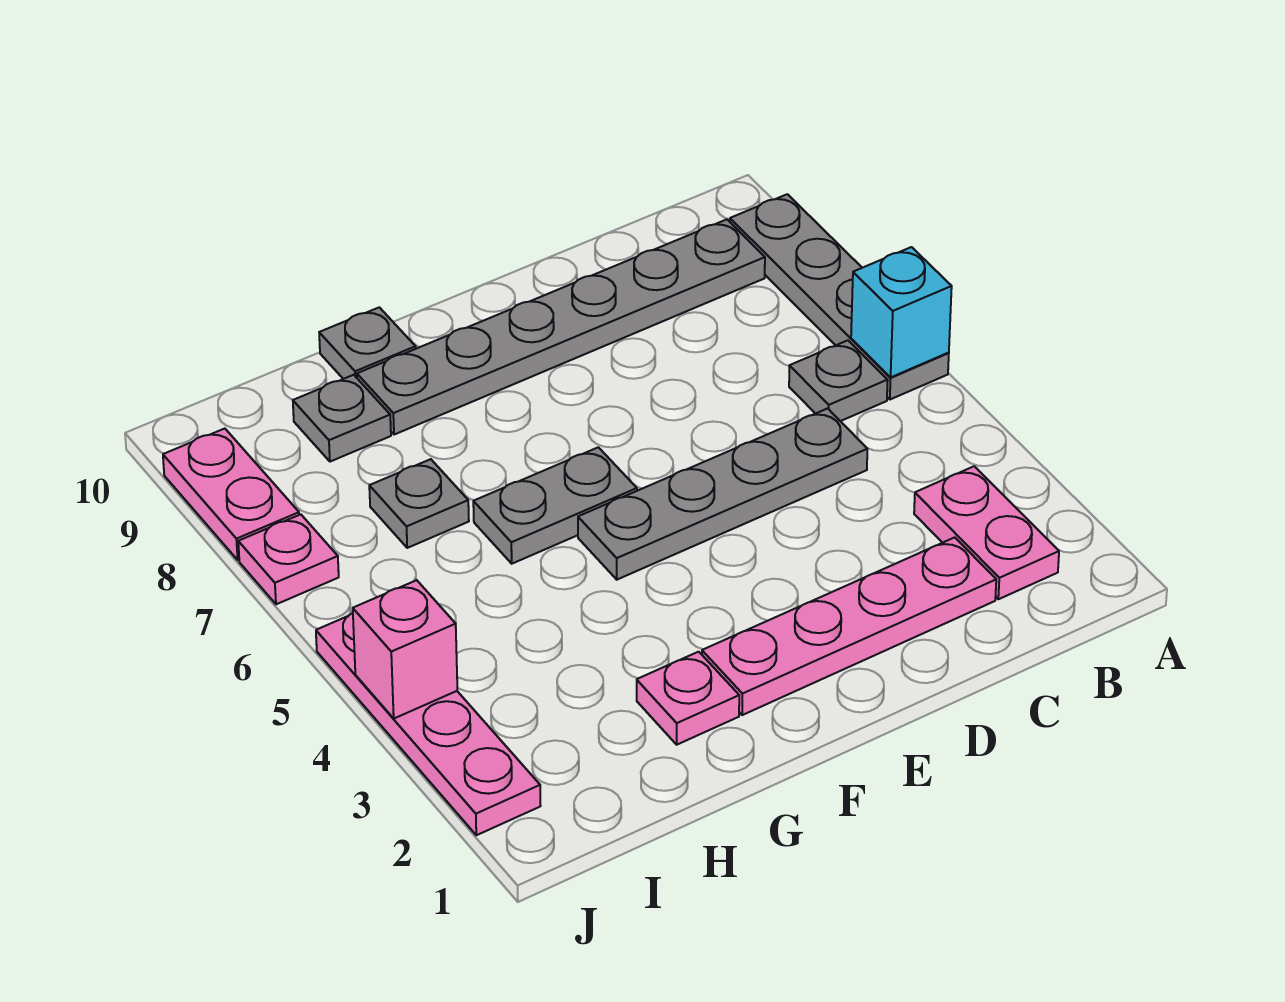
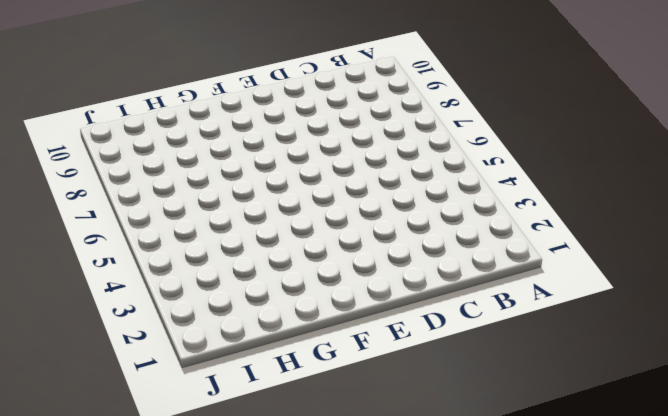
none -> grey 1x4 plate [730,194,949,399]
none -> pink 1x2 plate [914,466,1059,599]
none -> grey 1x1 plate [789,340,888,421]

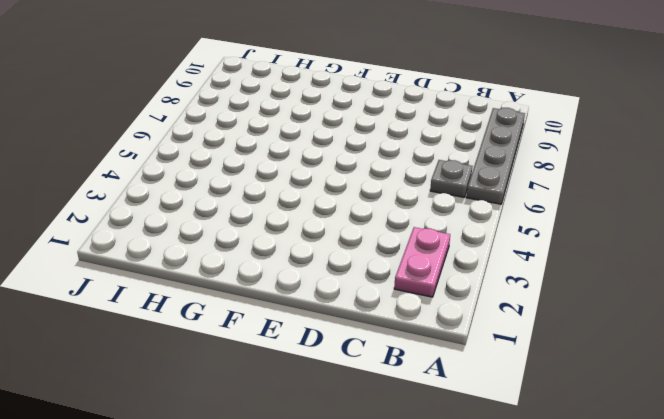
none -> grey 1x6 plate [357,219,765,435]
none -> pink 1x4 plate [702,537,996,715]
none -> grey 1x4 plate [578,408,867,580]

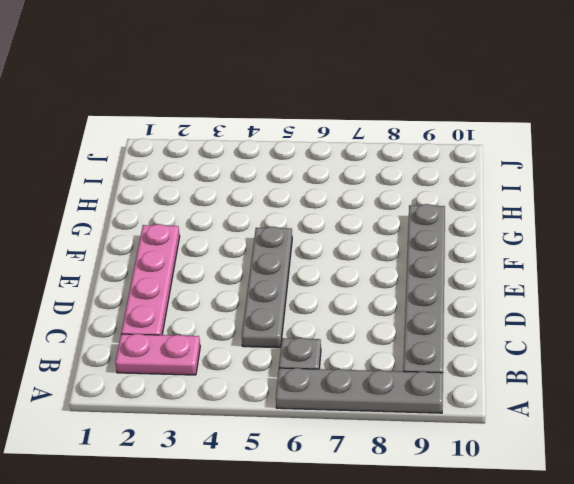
none -> grey 1x2 plate [473,447,637,564]
none -> pink 1x1 plate [637,652,739,745]
none -> grey 1x1 plate [319,307,416,379]

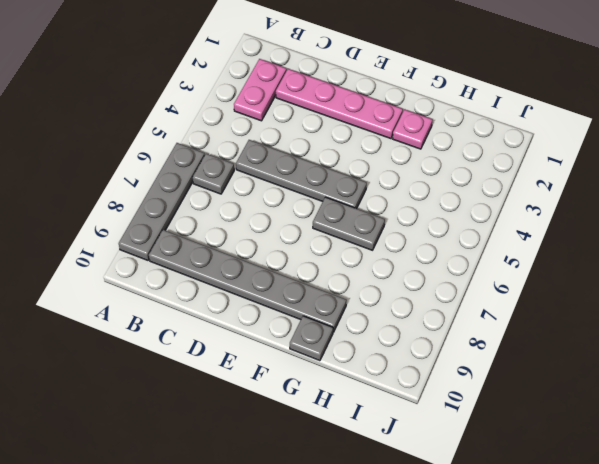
none -> grey 1x1 plate [369,459,469,548]
none -> grey 1x1 plate [293,375,391,462]
none -> pink 1x4 plate [316,613,540,835]

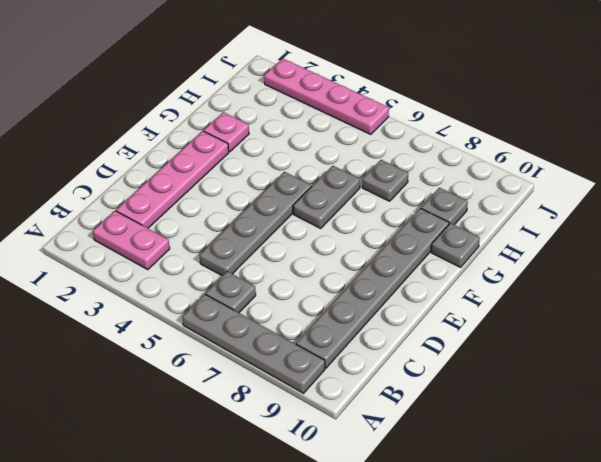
none -> pink 1x1 plate [238,514,339,604]
none -> pink 1x2 plate [163,429,299,560]
none -> cyan 1x1 brick [851,247,952,377]

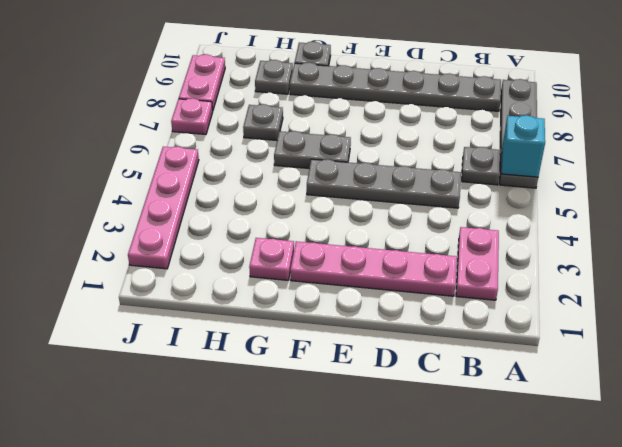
none -> pink 1x1 brick [353,580,457,718]

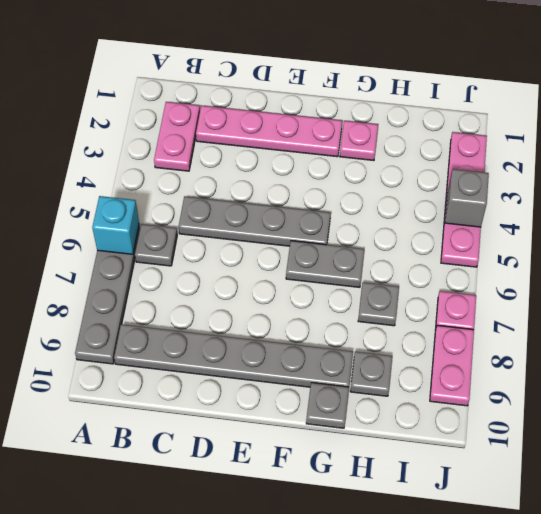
grey 1x1 brick [445,169,489,227] -> pink 1x1 brick [353,580,457,718]

